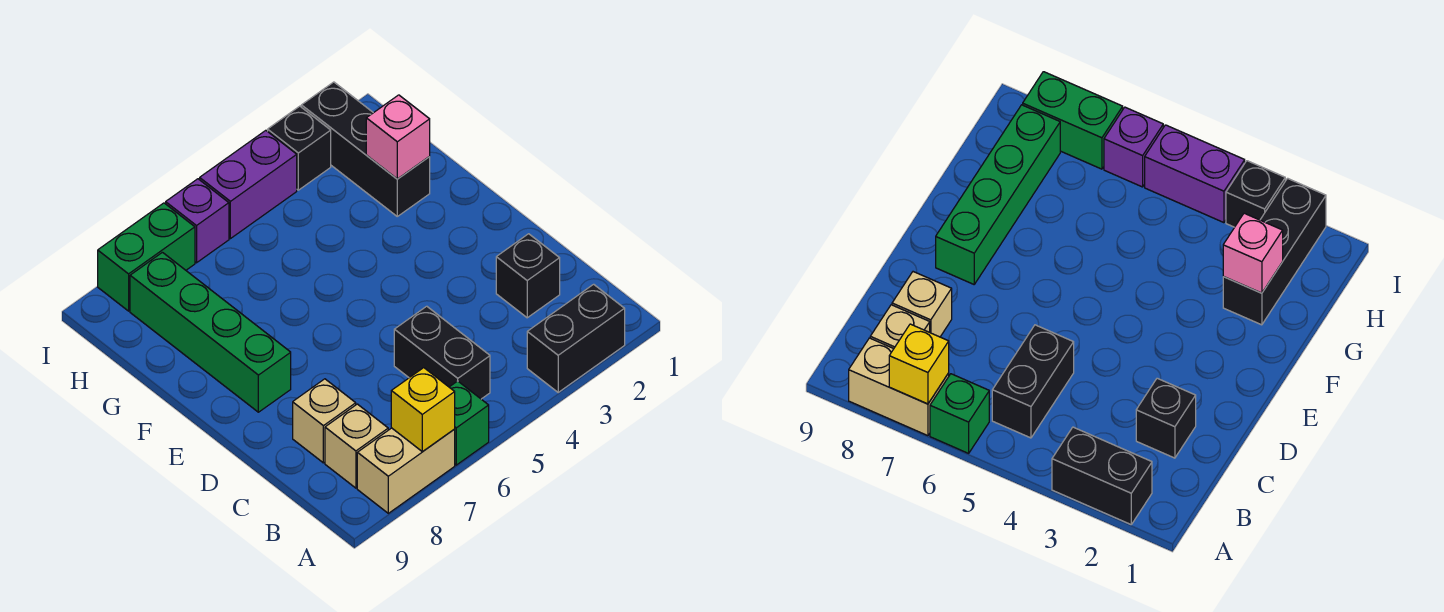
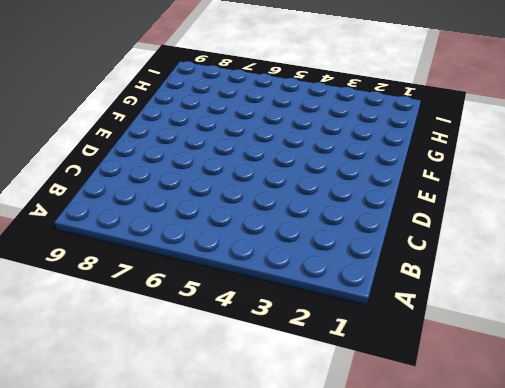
none -> black 1x2 brick [527,284,625,392]
none -> green 1x1 brick [449,381,489,465]
none -> tan 1x2 brick [357,428,455,513]

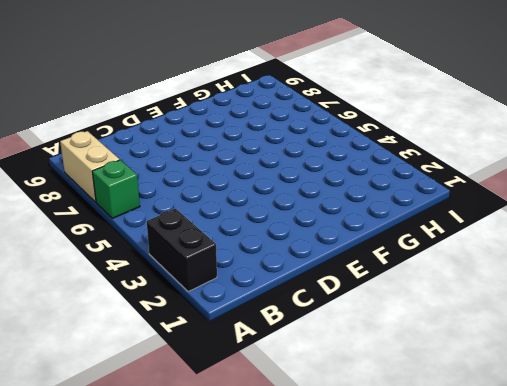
none -> black 1x2 brick [394,306,490,399]
none -> tan 1x1 brick [325,404,388,488]
none -> black 1x1 brick [496,234,560,318]

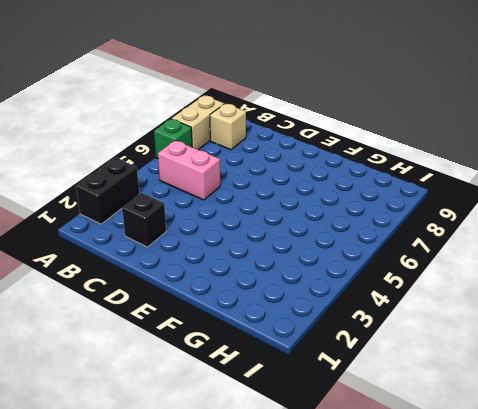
pink 1x2 brick [158,140,220,200] -> black 1x2 brick [394,306,490,399]
none -> tan 1x1 brick [293,379,356,463]
none -> green 1x4 brick [130,252,291,412]
none -> black 1x3 brick [301,82,430,216]

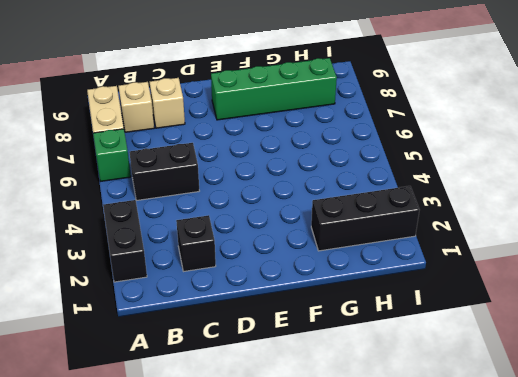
none -> black 1x1 brick [268,106,331,190]
none -> purple 1x2 brick [200,130,297,239]
none -> purple 1x1 brick [166,179,229,263]

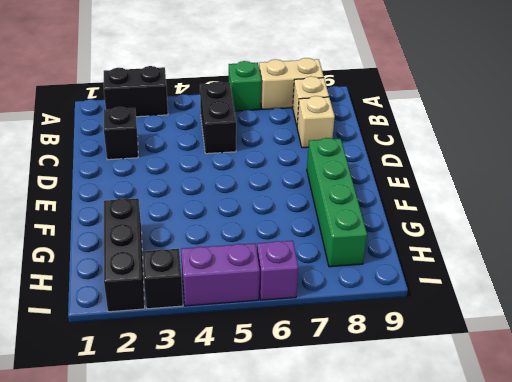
none -> green 1x2 brick [98,203,195,311]
none -> yellow 1x1 brick [391,368,455,451]
none -> pink 1x1 brick [366,95,430,179]

